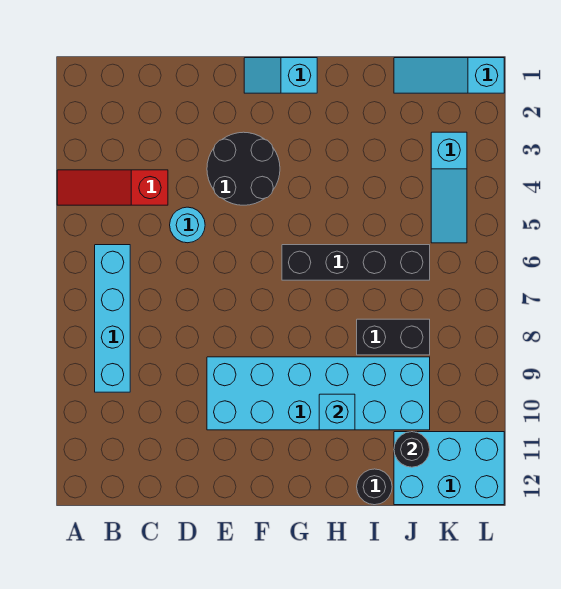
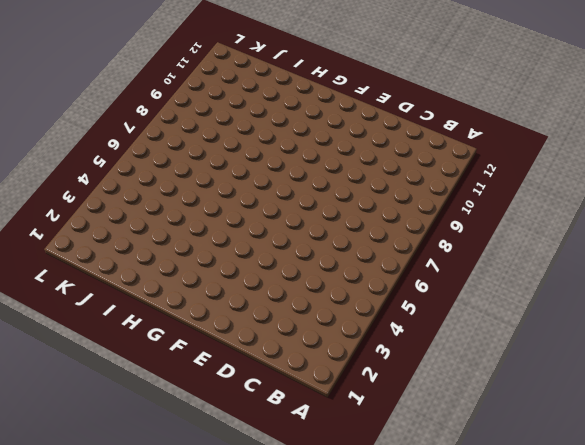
none -> red 1x3 slope [57,170,168,205]
none -> cyan 1x4 brick [95,245,130,392]
none -> cyan 1x1 round brick [170,207,205,243]

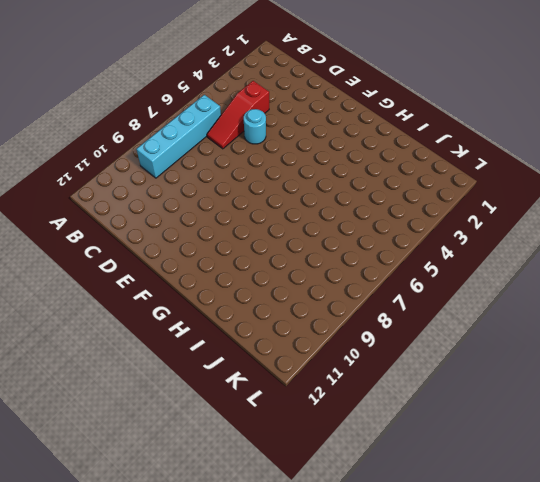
red 1x3 slope [207,81,269,149] -> red 1x3 slope turned to [57,170,168,205]
none -> black 2x2 round brick [207,132,280,205]
none -> cyan 2x6 brick [207,357,430,430]
none -> cyan 1x2 slope [244,58,317,93]

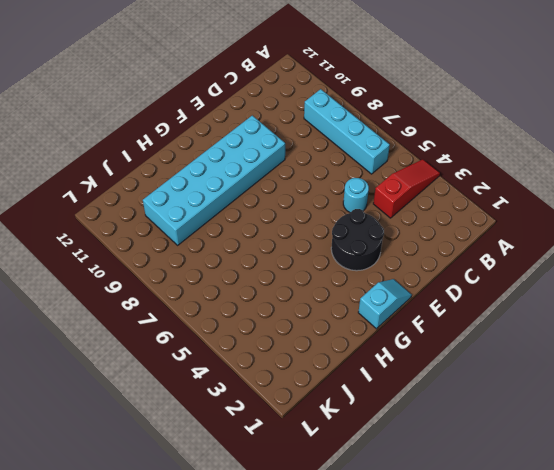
none -> black 1x4 brick [282,245,430,280]
none -> black 1x2 brick [357,319,430,355]
none -> black 1x1 round brick [357,469,392,505]

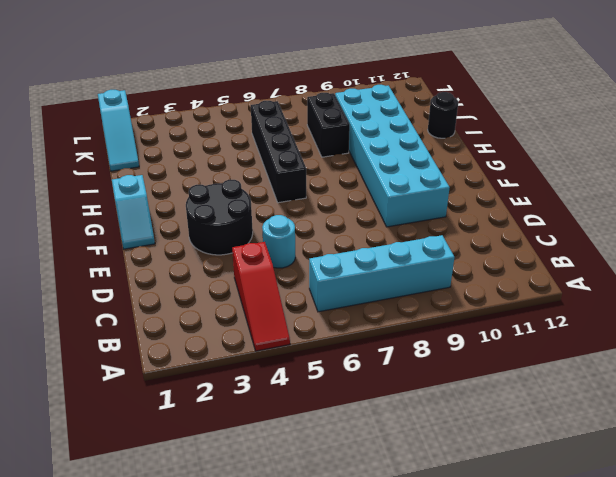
none -> cyan 2x3 brick [394,432,504,505]
none -> cyan 1x3 slope [431,132,467,243]
none -> cyan 1x1 brick [319,394,355,430]

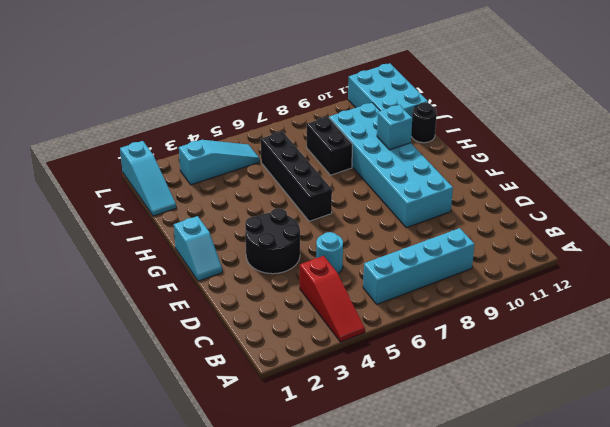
none -> black 1x1 round brick [394,432,430,467]

